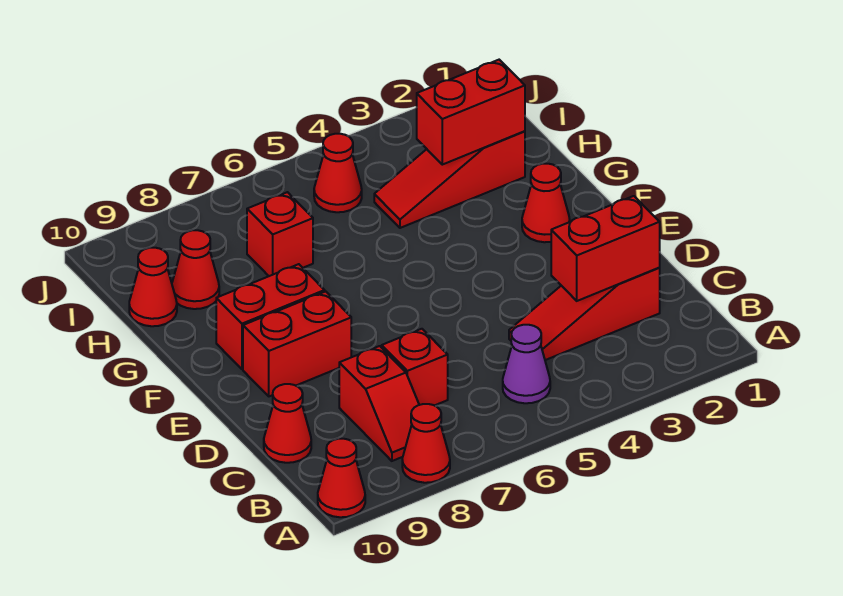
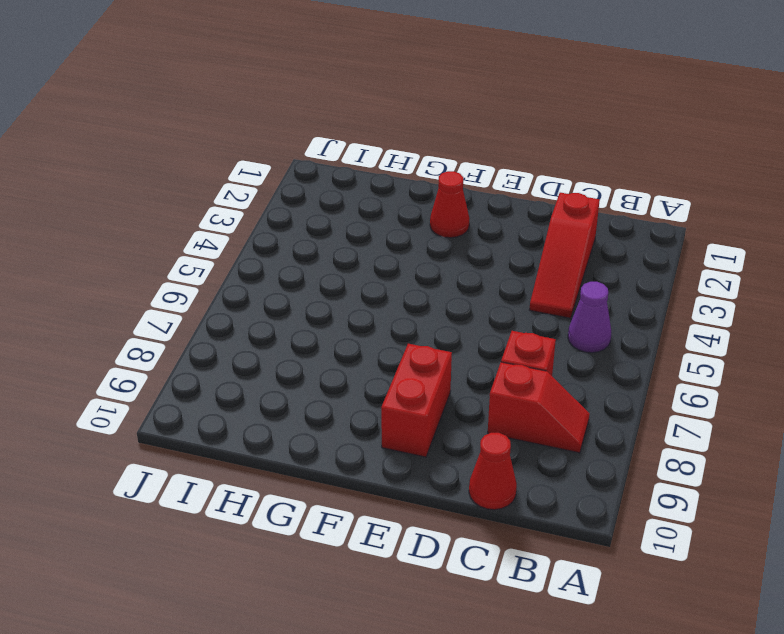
none -> red 1x1 cone [402,404,450,483]
none -> red 1x1 cone [318,439,365,517]
none -> red 1x2 brick [216,264,325,369]

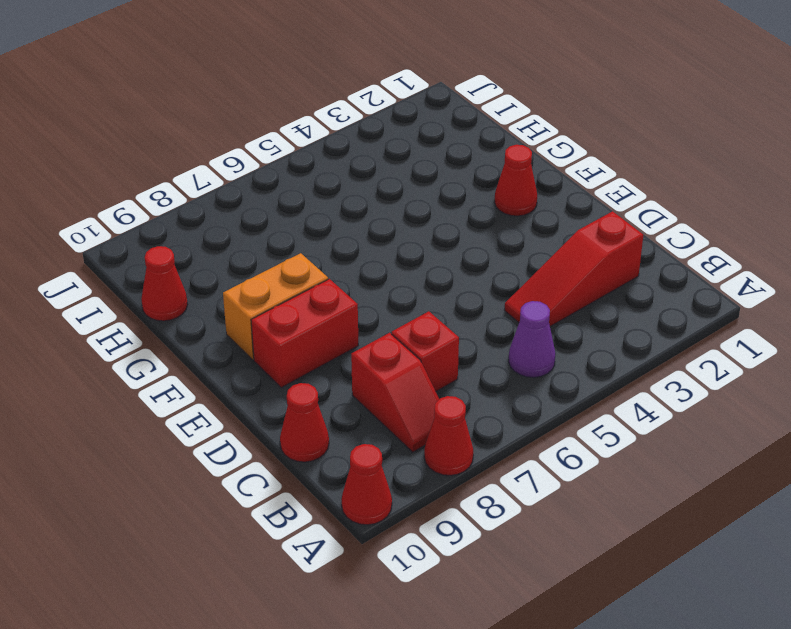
orange 1x2 brick [223,253,328,360] -> red 1x2 brick [216,264,325,369]
none -> red 1x3 slope [374,131,525,228]
none -> red 1x1 brick [247,192,313,276]
none -> red 1x1 cone [172,230,219,309]

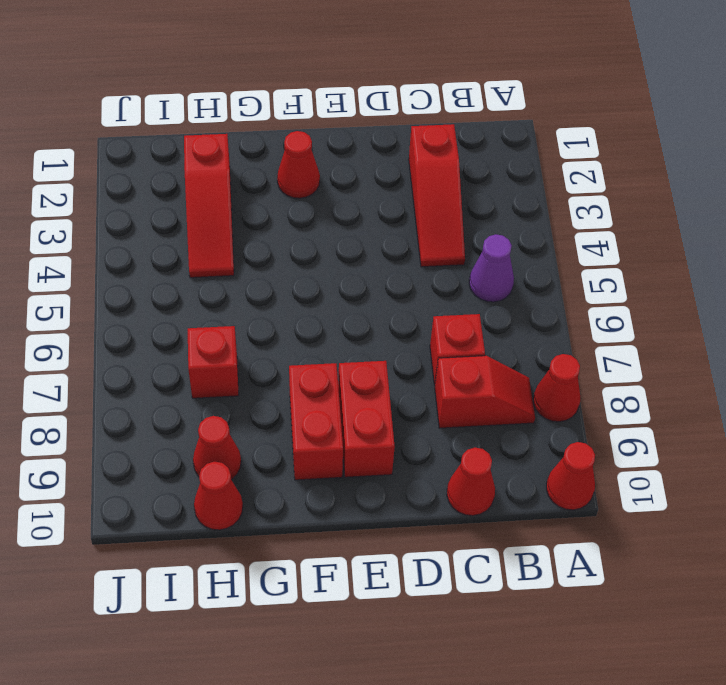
none -> red 1x1 cone [314,134,362,212]
none -> red 1x2 brick [551,196,660,301]
none -> red 1x2 brick [417,60,525,165]

